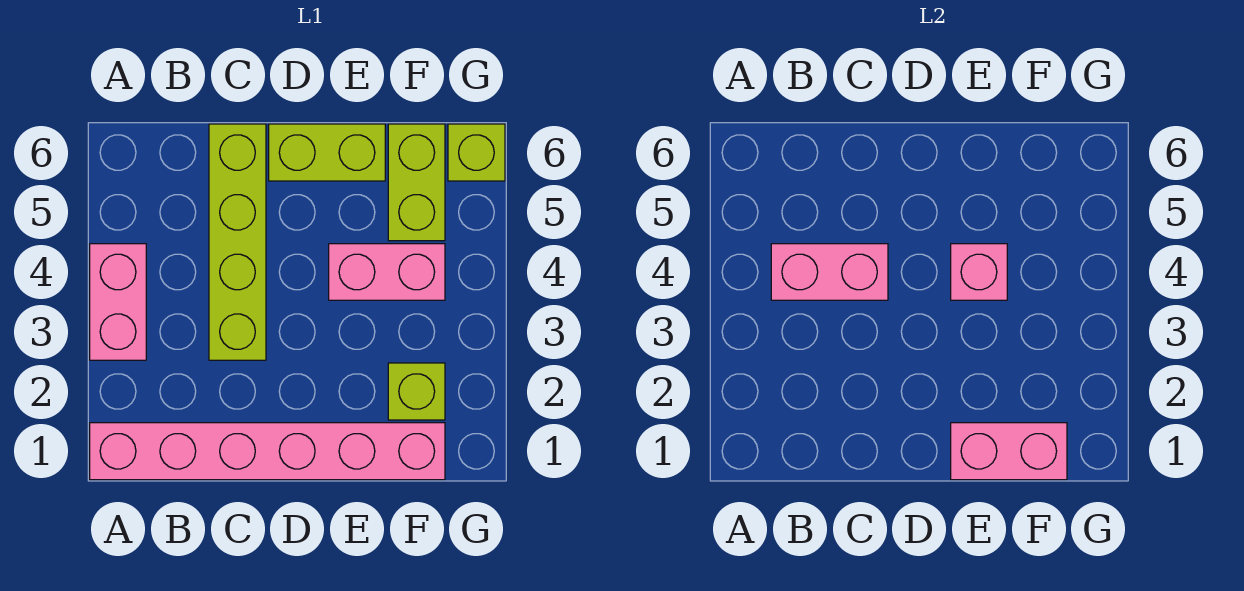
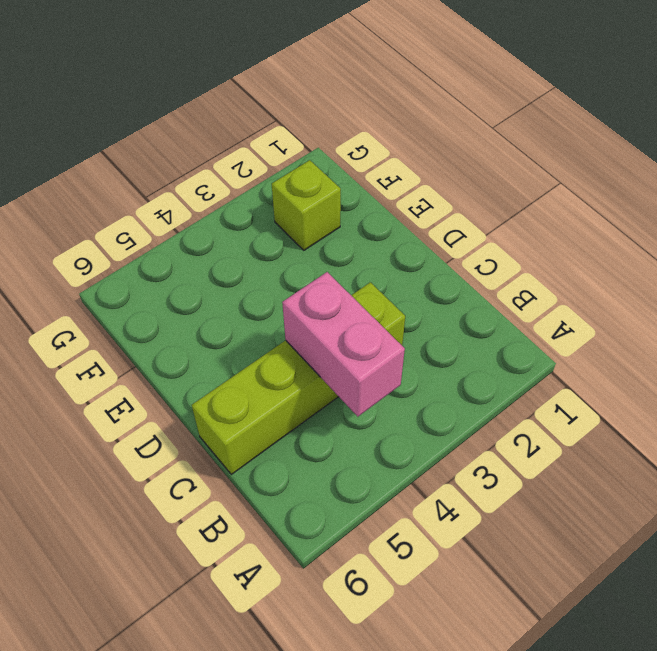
none -> pink 1x6 brick [90,423,445,480]
none -> pink 1x2 brick [90,244,146,360]

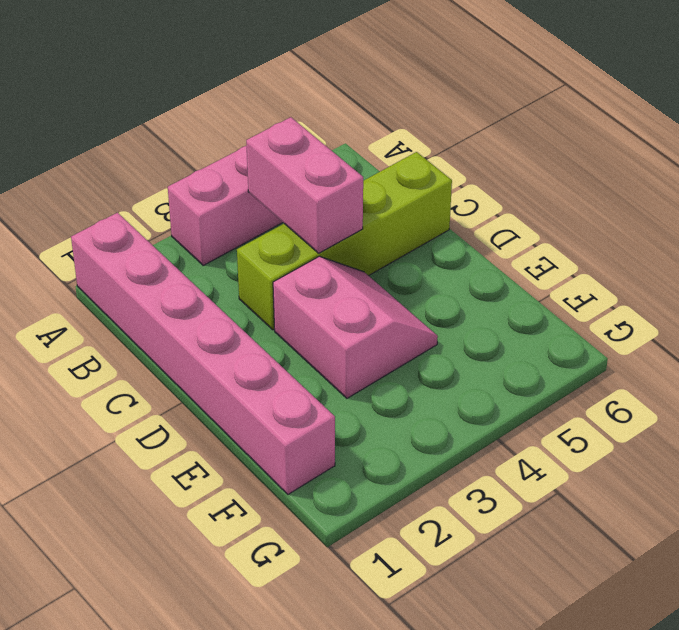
pink 2x2 slope [273,256,438,398] -> pink 1x2 brick [329,244,445,300]
none -> lime 1x2 brick [269,124,385,181]
none -> lime 1x1 brick [388,363,445,420]

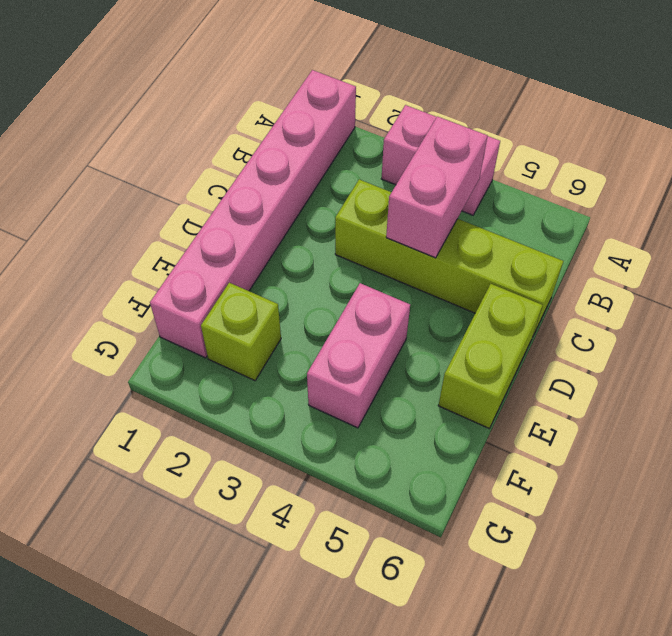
none -> lime 1x2 brick [388,124,445,241]
none -> lime 1x1 brick [448,124,505,181]

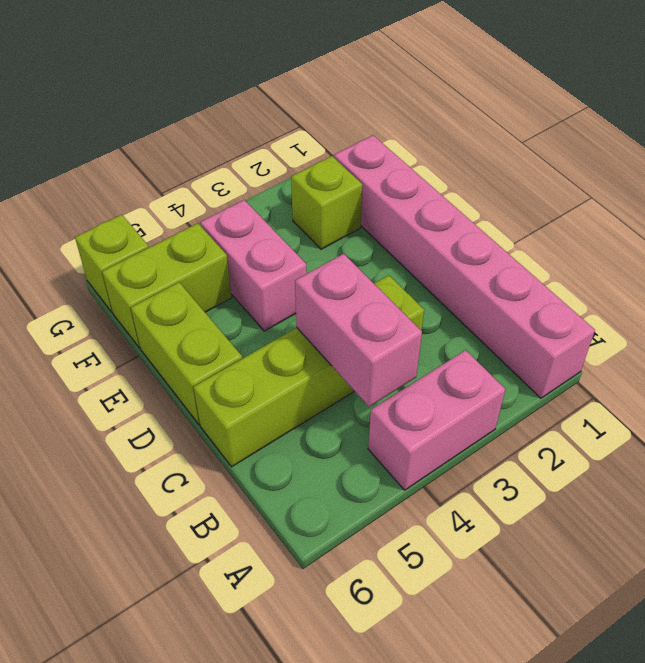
none -> pink 1x2 brick [951,423,1067,480]
none -> pink 1x1 brick [951,244,1007,300]

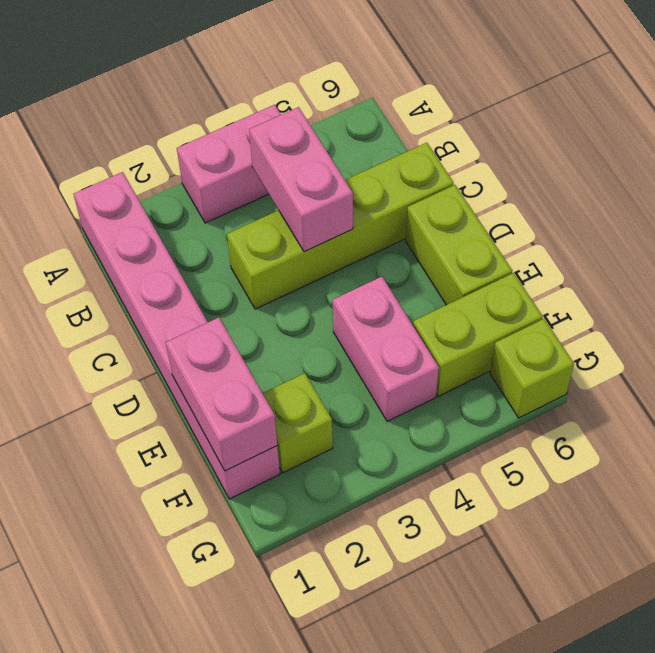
none -> pink 1x1 brick [951,244,1007,300]

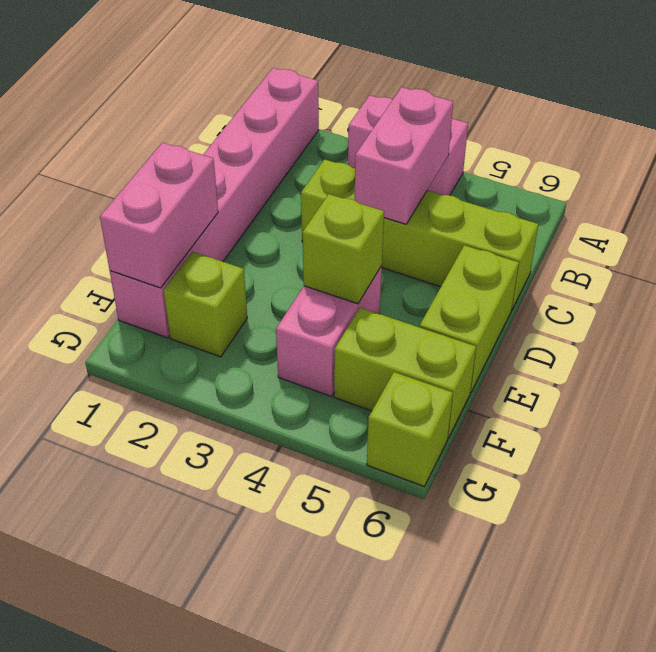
lime 1x1 brick [303,194,384,304] -> pink 1x1 brick [951,244,1007,300]

